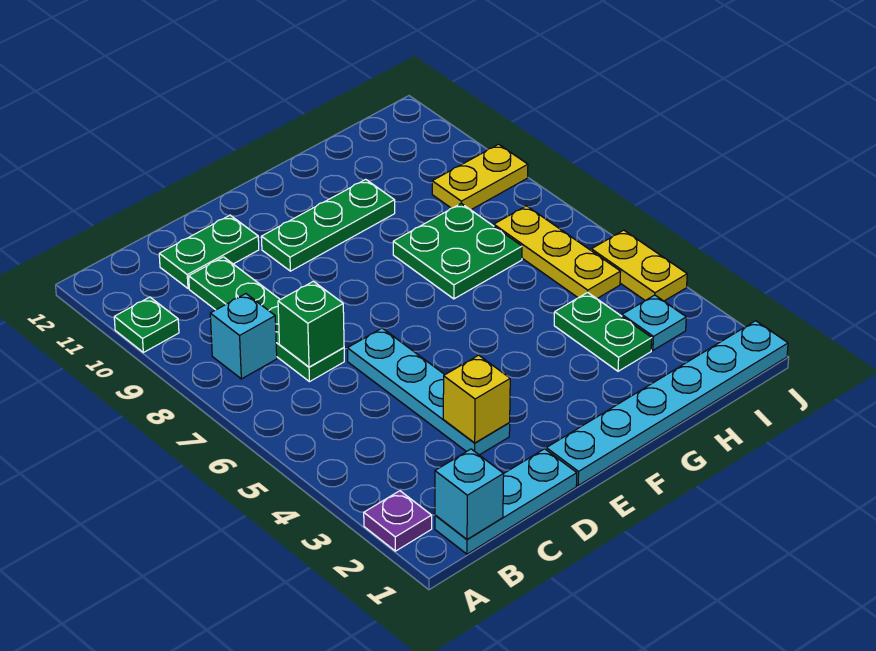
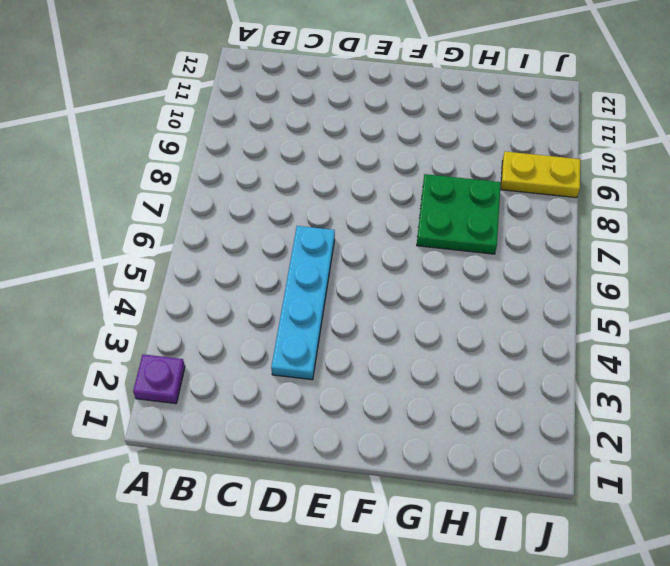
none -> green 1x1 plate [114,297,179,352]
none -> cyan 1x3 plate [435,449,577,554]
none -> cyan 1x1 brick [210,294,277,379]

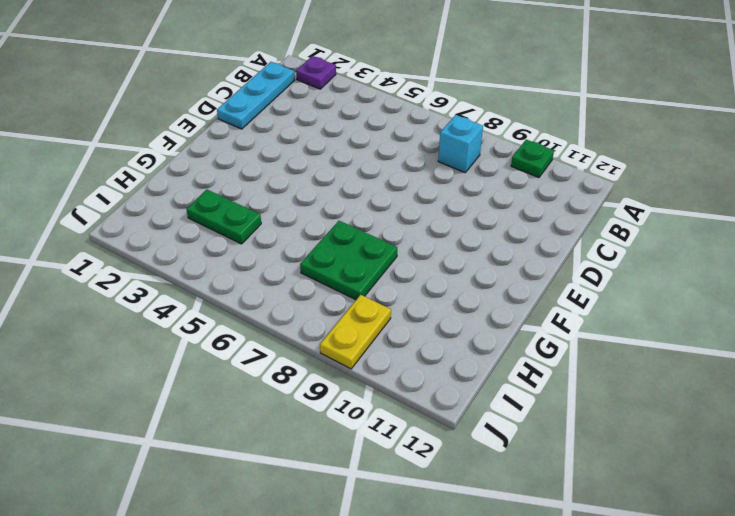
none -> green 1x4 plate [189,257,344,382]
none -> green 1x2 plate [159,215,259,288]
none -> cyan 1x4 plate [347,328,510,455]

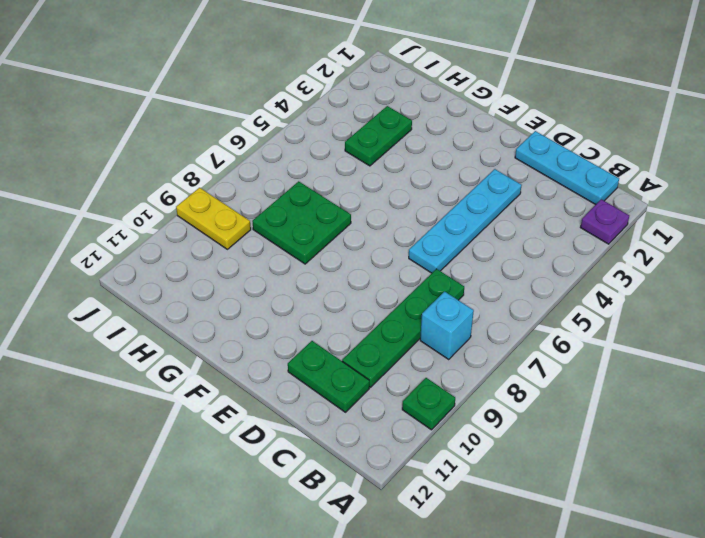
none -> cyan 1x6 plate [546,321,788,485]
none -> green 1x3 plate [261,179,395,271]
none -> cyan 1x1 plate [622,295,686,350]

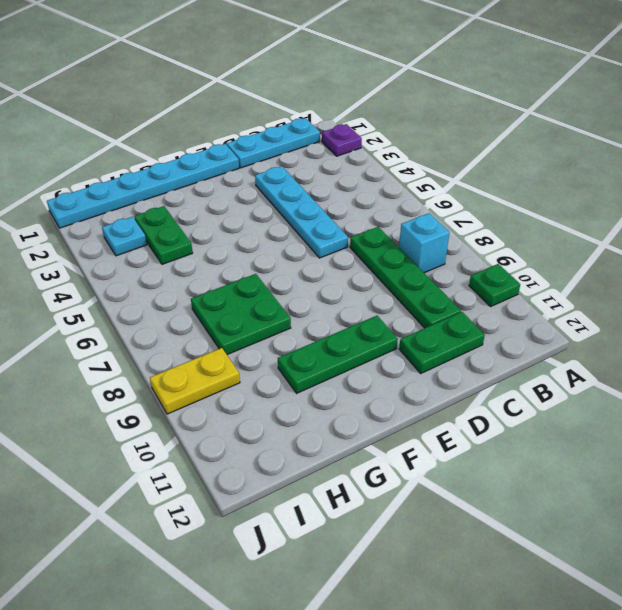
none -> yellow 1x3 plate [494,206,621,299]
none -> yellow 1x2 plate [591,230,687,301]
none -> cyan 1x1 brick [435,449,504,539]

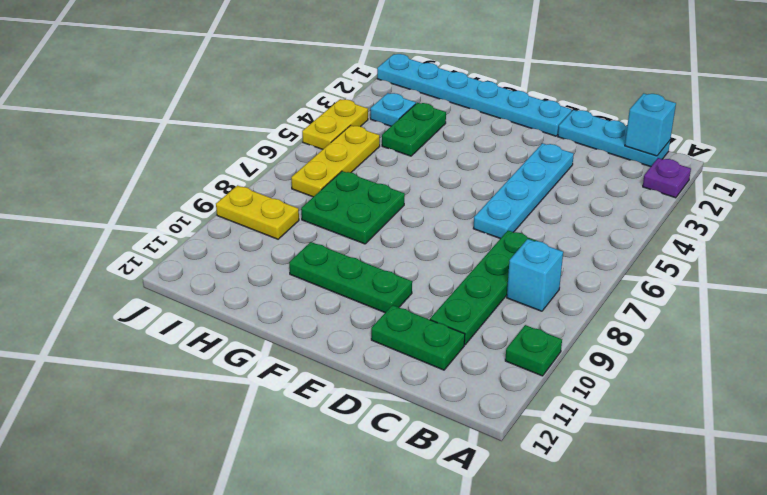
none -> green 1x1 brick [278,281,344,367]
none -> yellow 1x1 brick [443,355,510,443]

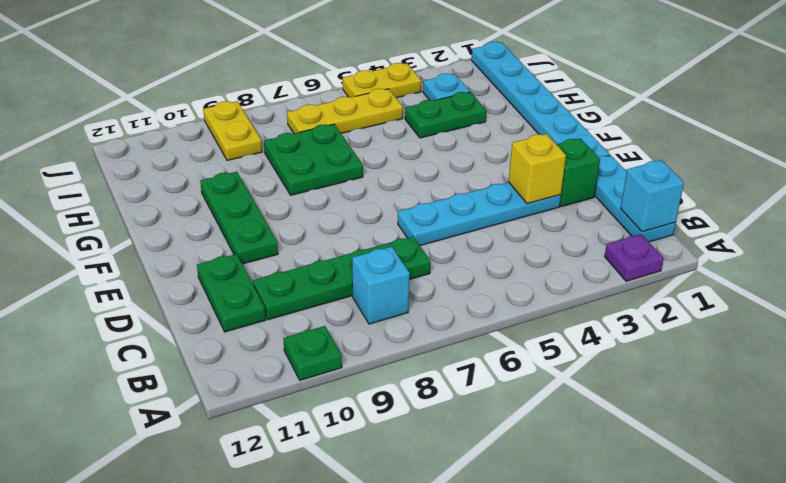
green 1x1 brick [556,138,600,207] -> green 1x1 brick moved to [278,281,344,367]

